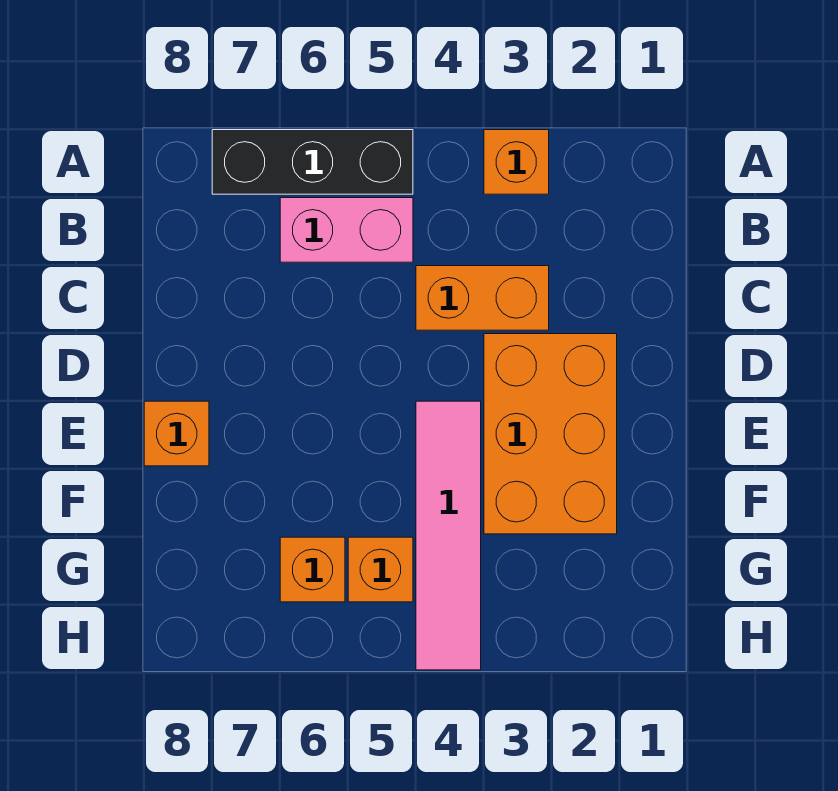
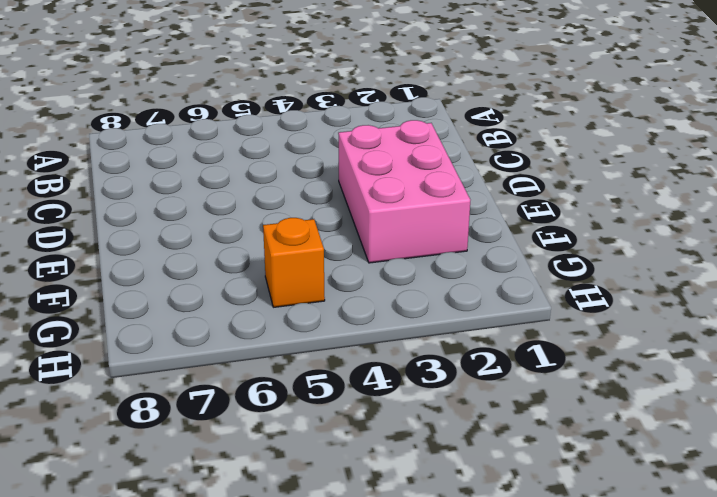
pink 2x3 brick [338,120,470,263] -> orange 2x3 brick [484,334,617,534]
none -> orange 1x1 brick [484,130,549,194]
none -> black 1x3 brick [212,130,413,194]

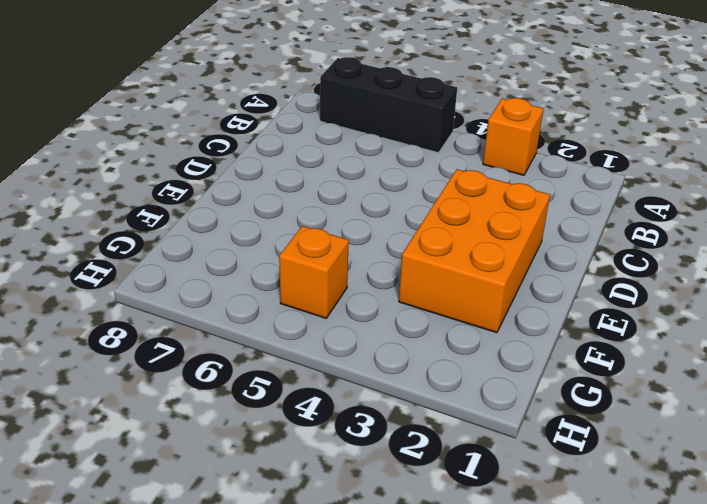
none -> pink 1x2 brick [280,198,413,262]
none -> orange 1x2 brick [416,266,549,330]

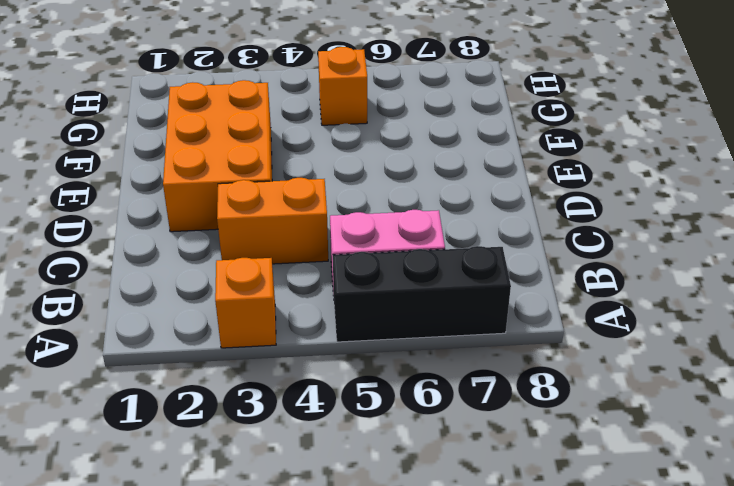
none -> pink 1x4 tile [416,401,481,670]
none -> orange 1x1 brick [144,401,209,466]

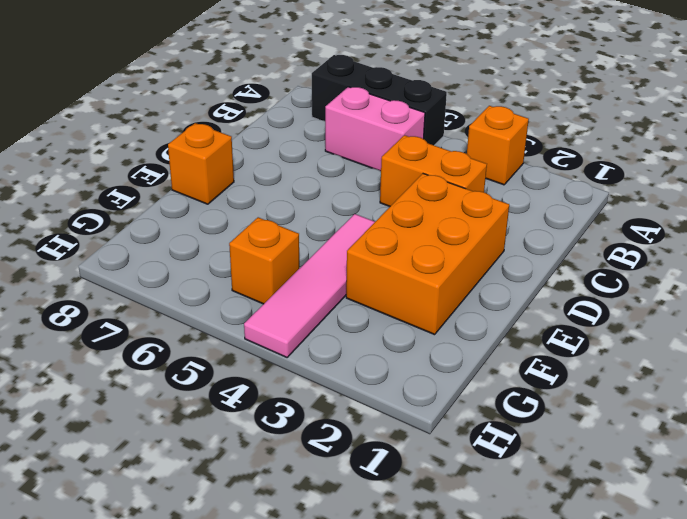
none -> orange 1x1 brick [280,537,345,602]

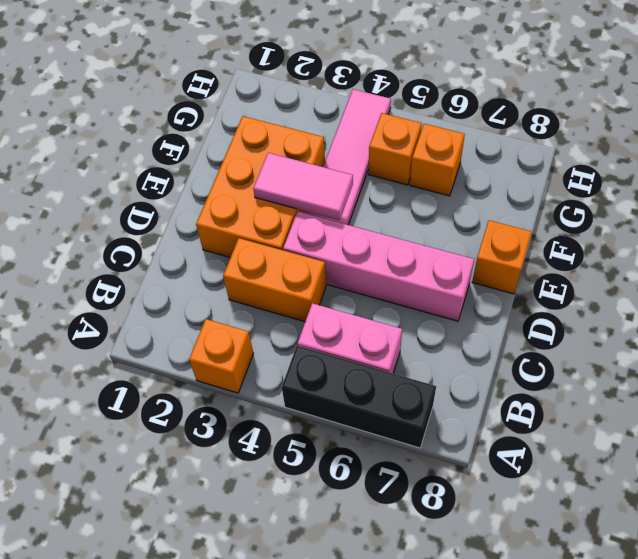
pink 1x4 brick [283,211,474,321] -> none
pink 1x2 tile [253,153,353,220] -> none

